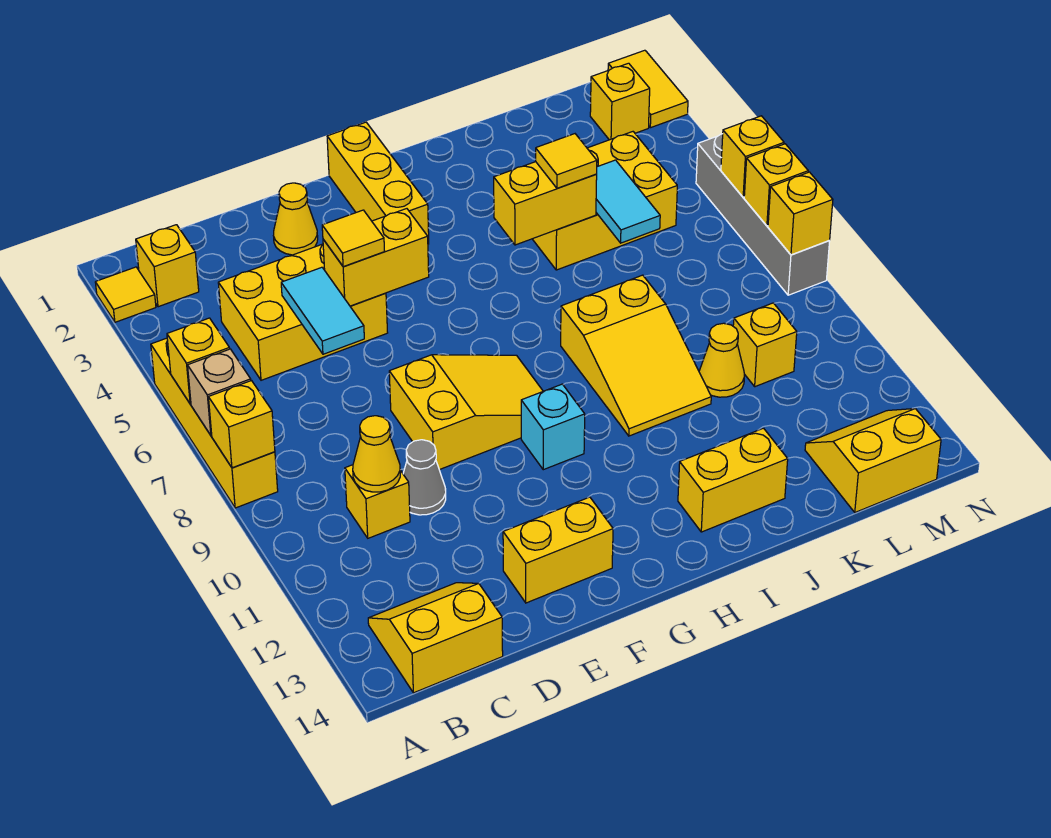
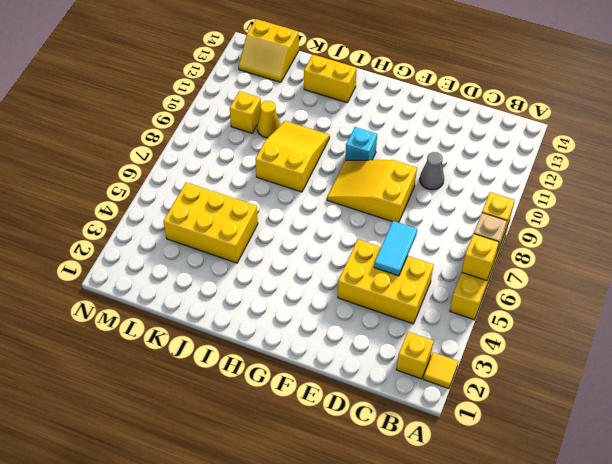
none -> yellow 2x2 slope [368,583,503,693]
none -> yellow 1x1 brick [345,465,410,538]
none -> yellow 1x1 cone [273,183,318,255]
none -> yellow 1x2 brick [503,497,613,603]

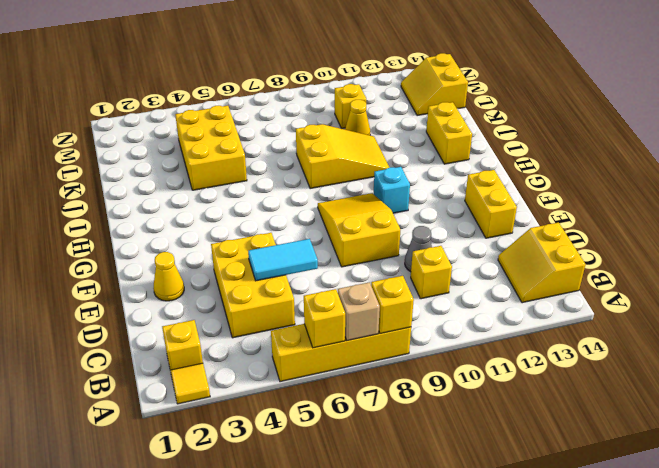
none -> yellow 1x3 brick [327,122,429,244]
none -> yellow 1x1 brick [590,63,650,140]
none -> yellow 1x2 tile [608,50,688,128]
none -> grey 1x4 brick [696,134,830,295]

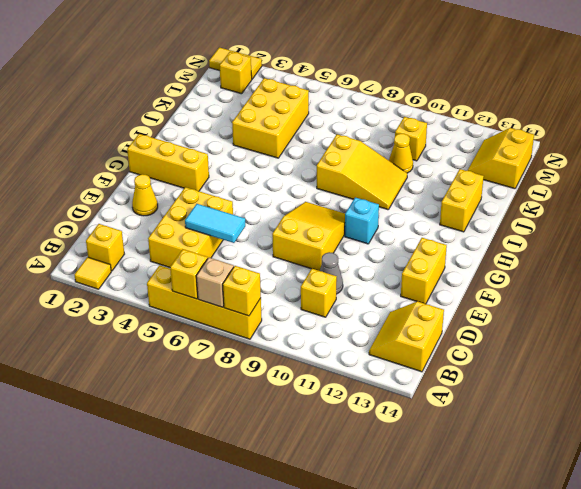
none -> grey 1x4 brick [696,134,830,295]
none -> yellow 1x1 cone [353,416,400,492]
none -> yellow 1x2 brick [323,209,429,306]
none -> yellow 1x2 brick [494,162,597,245]

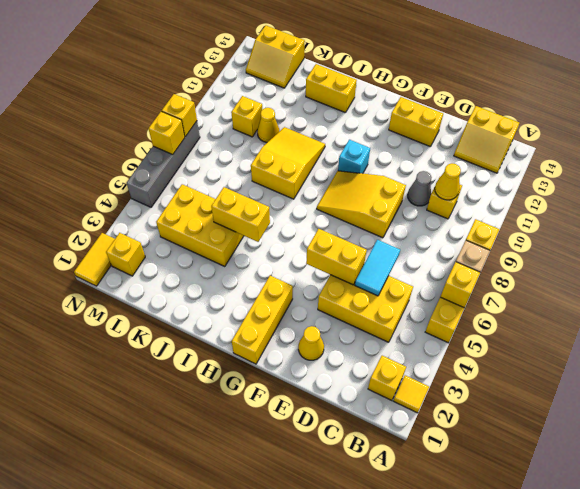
none -> cyan 1x2 tile [596,160,660,243]
none -> yellow 1x1 brick [721,116,784,197]
none -> yellow 1x1 tile [322,210,384,267]
none -> yellow 1x1 tile [536,134,597,188]

